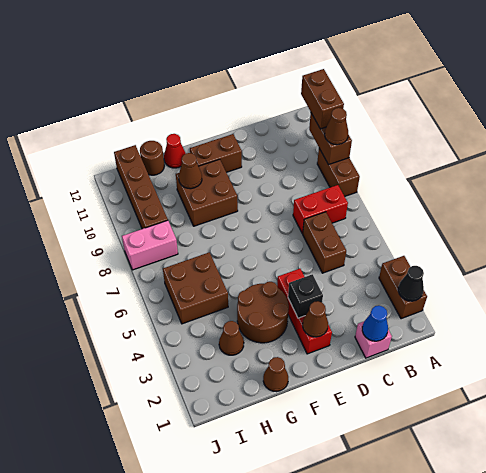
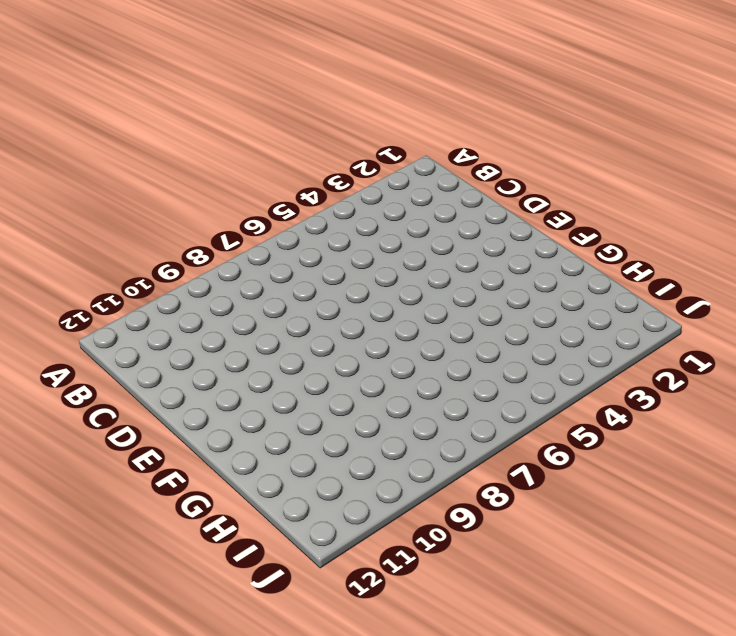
none -> brown 1x2 brick [379,256,427,319]
none -> brown 1x2 brick [317,149,360,197]
none -> red 1x2 brick [293,185,348,233]

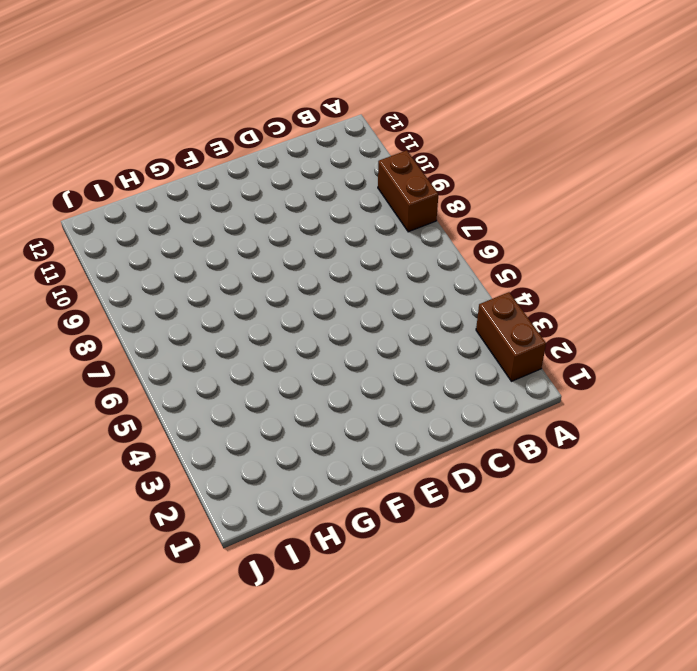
none -> red 1x2 brick [293,185,348,233]
none -> pink 1x1 brick [355,322,392,358]
none -> brown 1x2 brick [302,212,346,273]

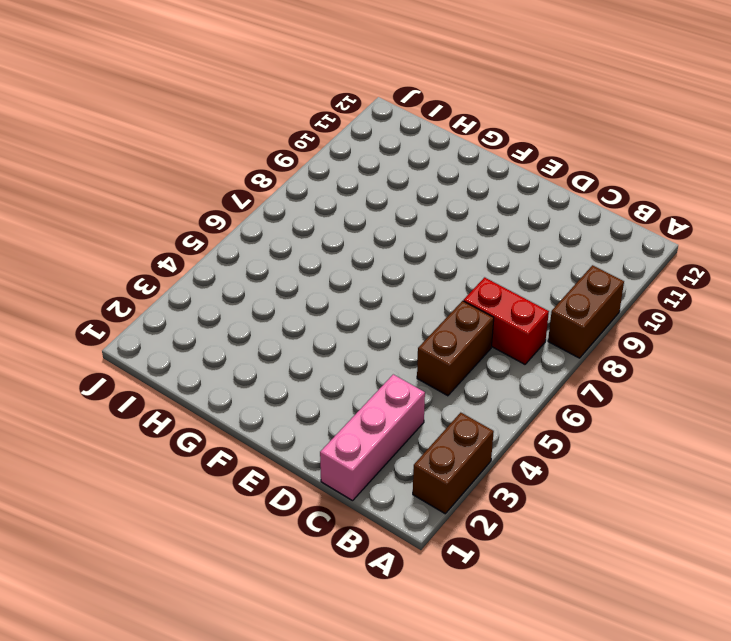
pink 1x3 brick [320,374,425,501] -> pink 1x1 brick [355,322,392,358]
none -> red 1x3 brick [277,269,332,354]
none -> brown 1x2 brick [190,134,242,172]
none -> brown 2x2 round brick [237,282,289,343]

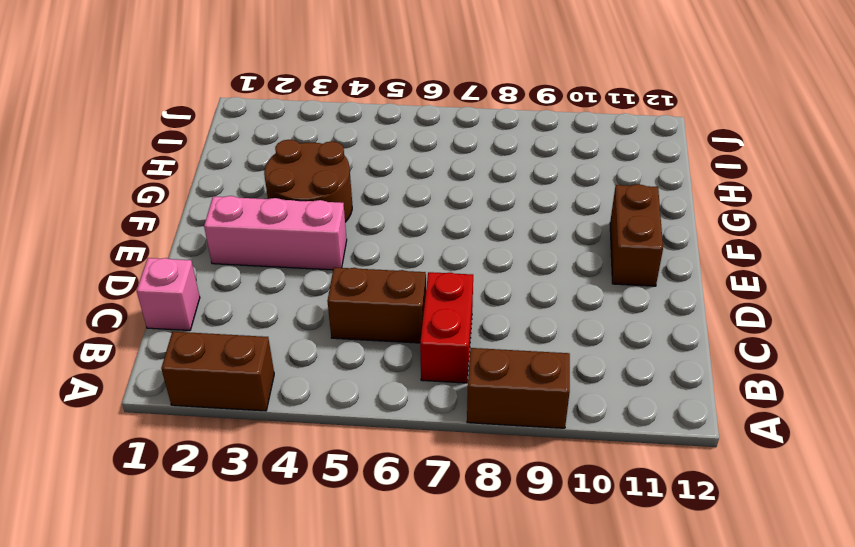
pink 1x3 brick [204,196,347,270] -> red 1x3 brick [277,269,332,354]
none -> brown 2x2 brick [176,159,238,226]
none -> brown 1x1 cone [263,357,288,392]
none -> red 1x1 cone [164,134,186,168]

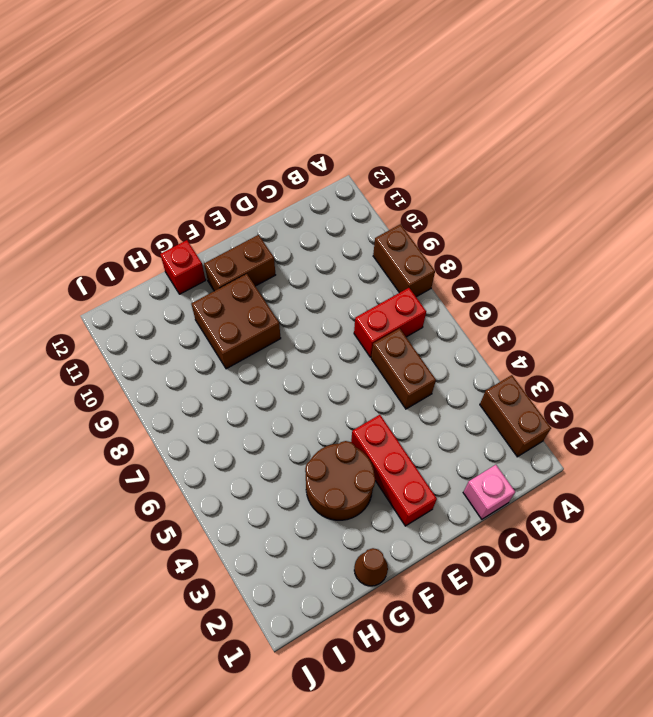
red 1x1 brick [160,240,206,294] -> red 1x1 cone [164,134,186,168]
none -> brown 1x1 cone [219,321,244,355]
none -> brown 2x2 brick [163,252,228,324]
none -> brown 1x1 round brick [140,141,164,175]

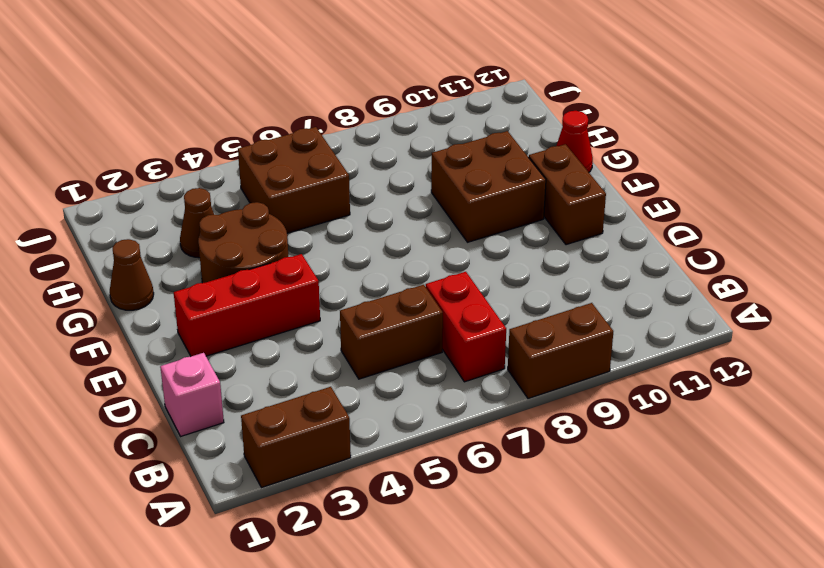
none -> brown 1x1 round brick [140,141,164,175]
none -> pink 1x2 brick [122,220,178,270]
none -> brown 1x4 brick [114,145,168,229]

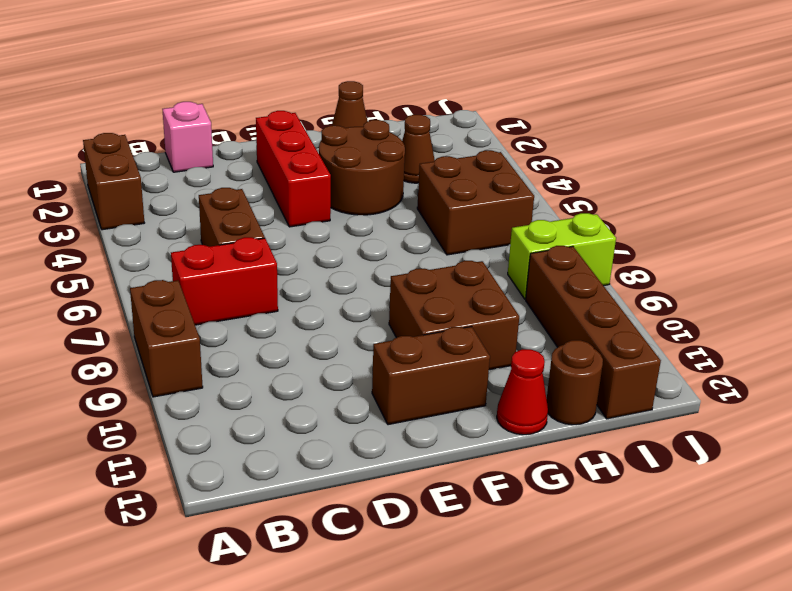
lime 1x2 brick [508,213,616,299] -> pink 1x2 brick [122,220,178,270]
none -> black 1x1 cone [398,266,424,301]
none -> brown 1x2 brick [309,113,352,165]
none -> blue 1x1 cone [362,306,388,341]

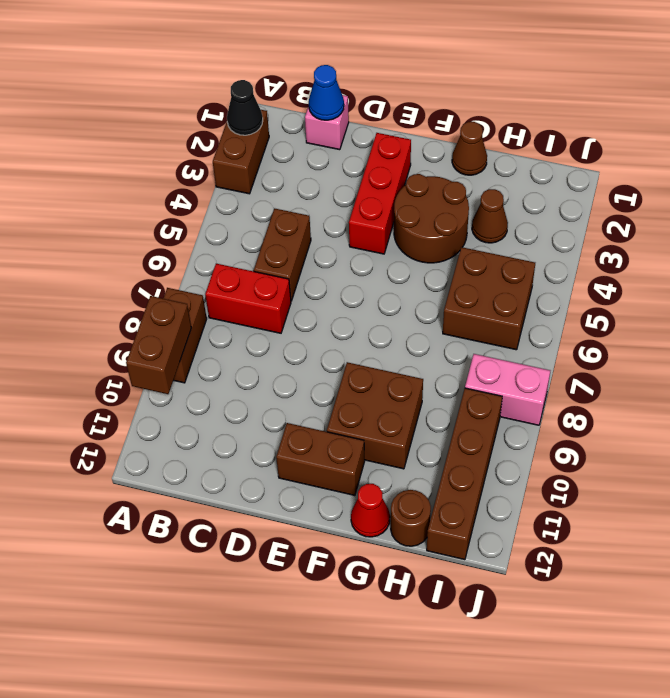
none -> brown 1x1 cone [303,301,328,337]
none -> black 1x1 brick [288,274,323,318]
none -> brown 1x1 cone [179,153,202,189]

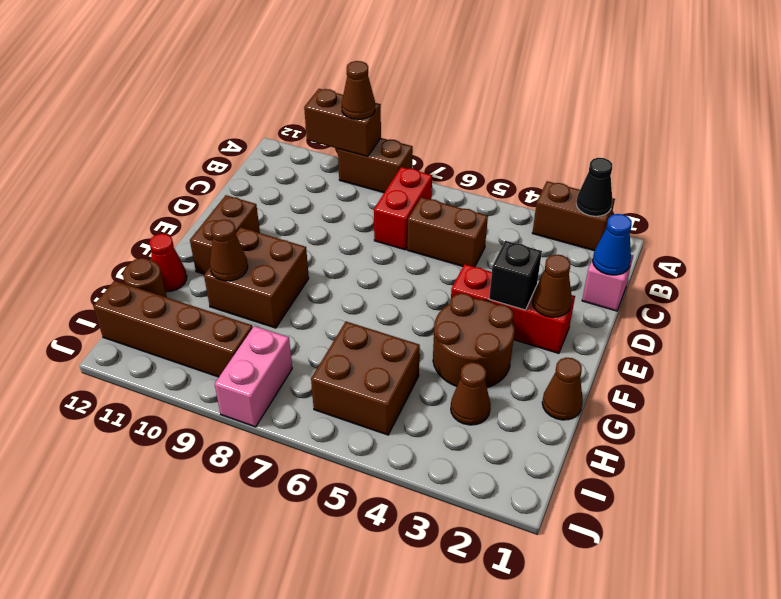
none -> brown 1x2 brick [301,69,344,129]

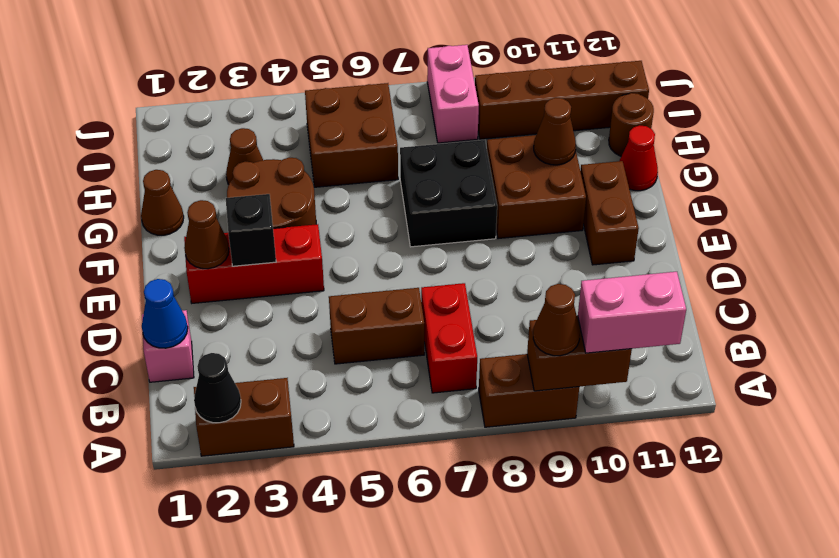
pink 1x2 brick [578,272,686,353] -> brown 1x2 brick [301,69,344,129]
black 2x2 brick [400,140,497,247] -> none

